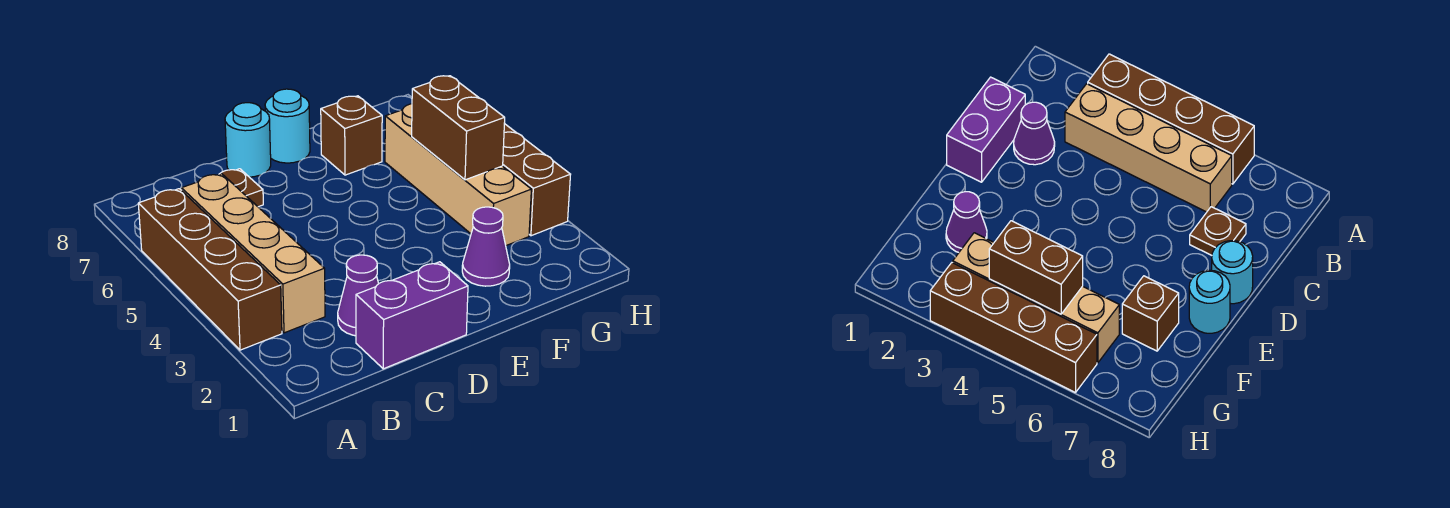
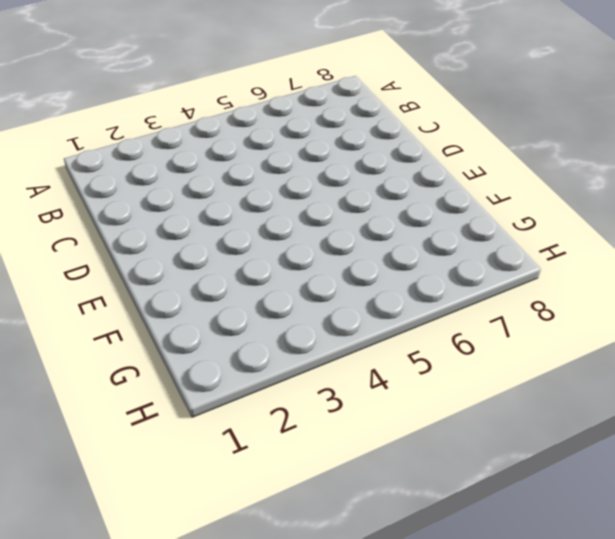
none -> brown 1x4 brick [138,189,282,350]
none -> tan 1x4 brick [181,174,325,333]
none -> purple 1x2 brick [356,262,468,369]

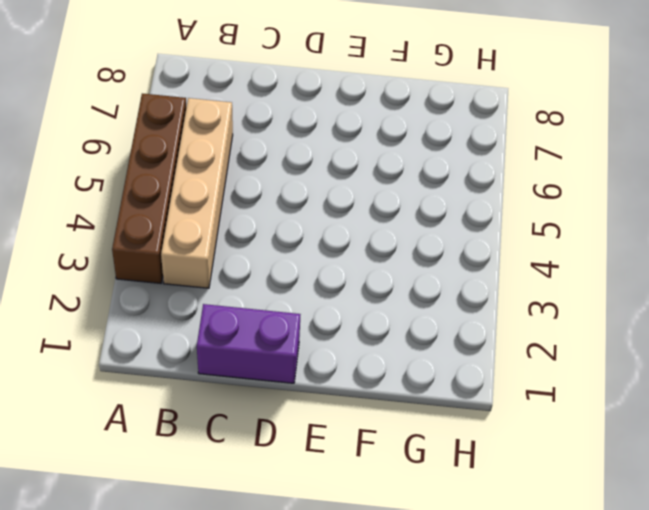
none -> purple 1x1 cone [338,255,379,336]
none -> brown 1x1 plate [220,169,263,207]
none -> cyan 1x1 round brick [225,103,271,177]

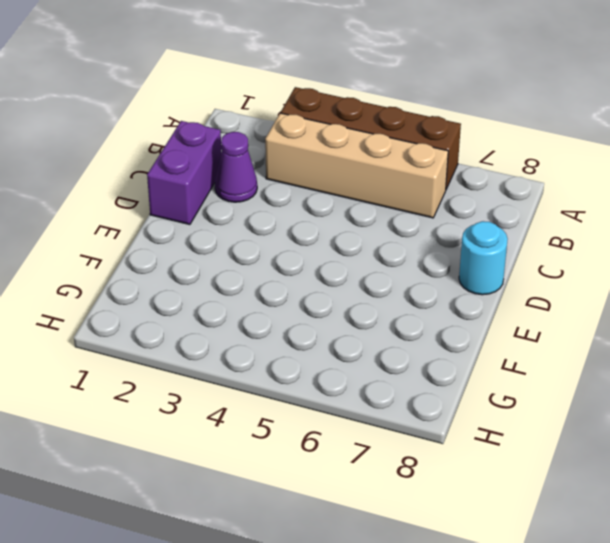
none -> brown 1x1 plate [220,169,263,207]
none -> cyan 1x1 round brick [265,89,310,163]
none -> purple 1x1 cone [462,207,510,286]

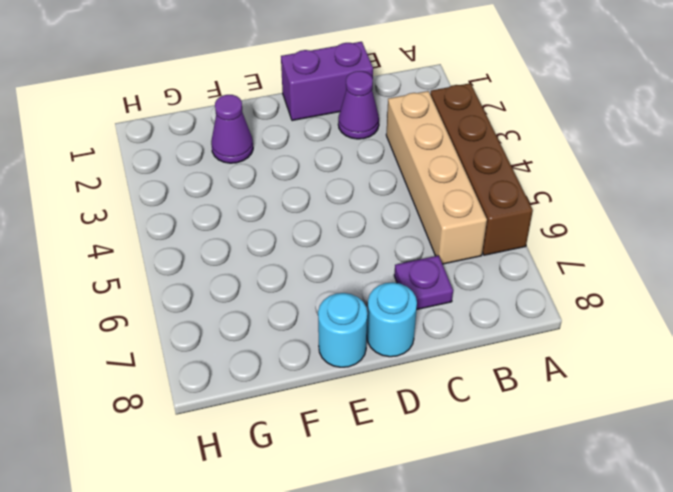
purple 1x1 plate [394,256,453,309] -> brown 1x1 plate [220,169,263,207]
none -> brown 1x1 brick [321,96,382,175]
none -> tan 1x4 brick [385,104,531,245]
none -> brown 1x4 brick [503,124,571,236]

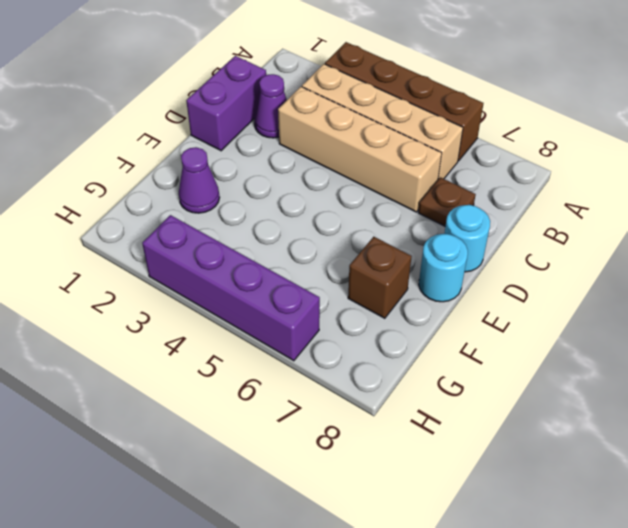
tan 1x4 brick [278,87,442,212] -> tan 1x4 brick moved to [385,104,531,245]
purple 1x4 brick [142,215,320,361] -> brown 1x4 brick [503,124,571,236]
none -> brown 1x2 brick [412,76,505,180]

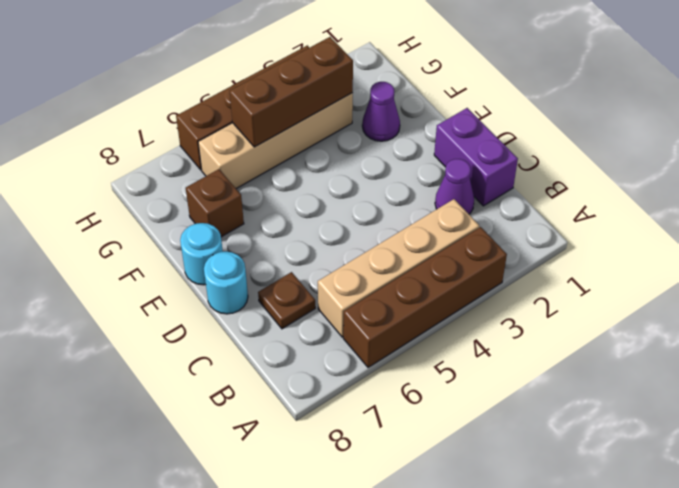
brown 1x3 brick [230,37,353,147] -> brown 1x2 brick [412,76,505,180]

